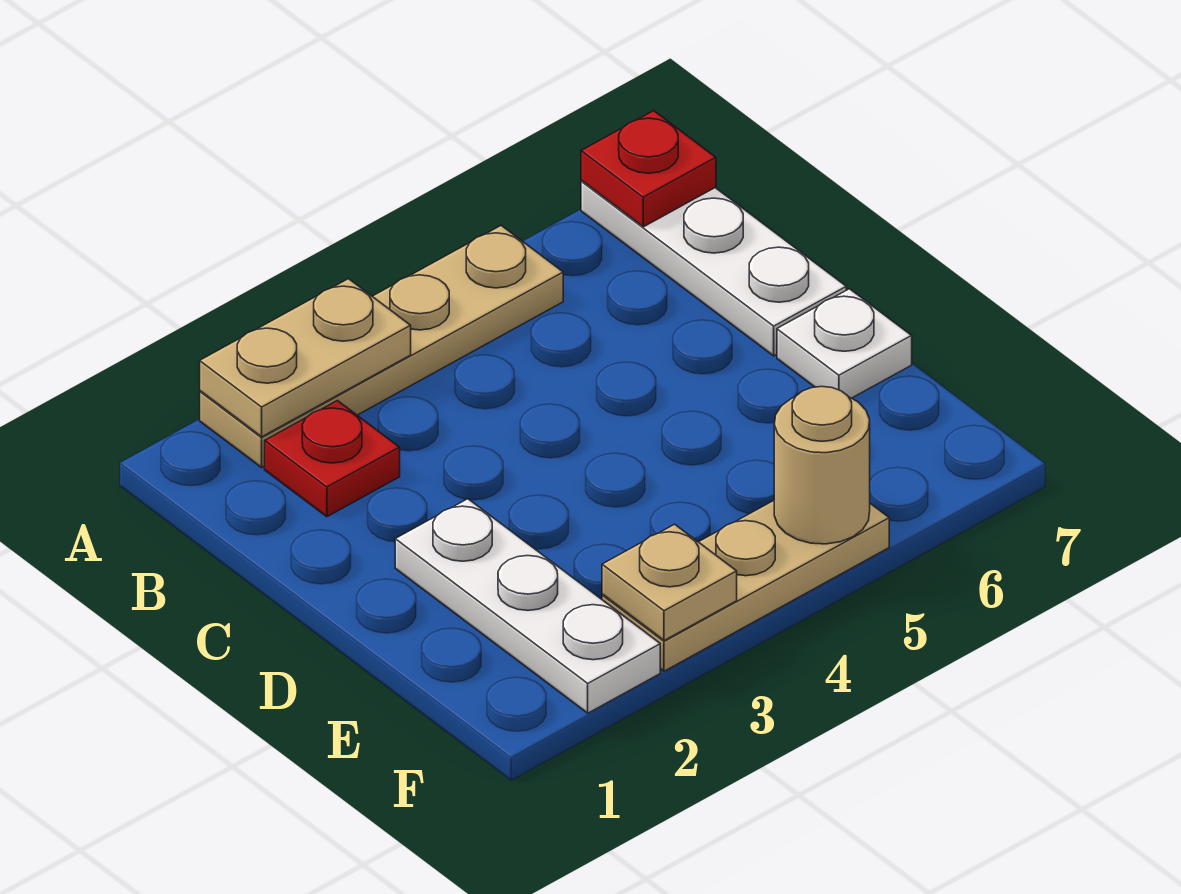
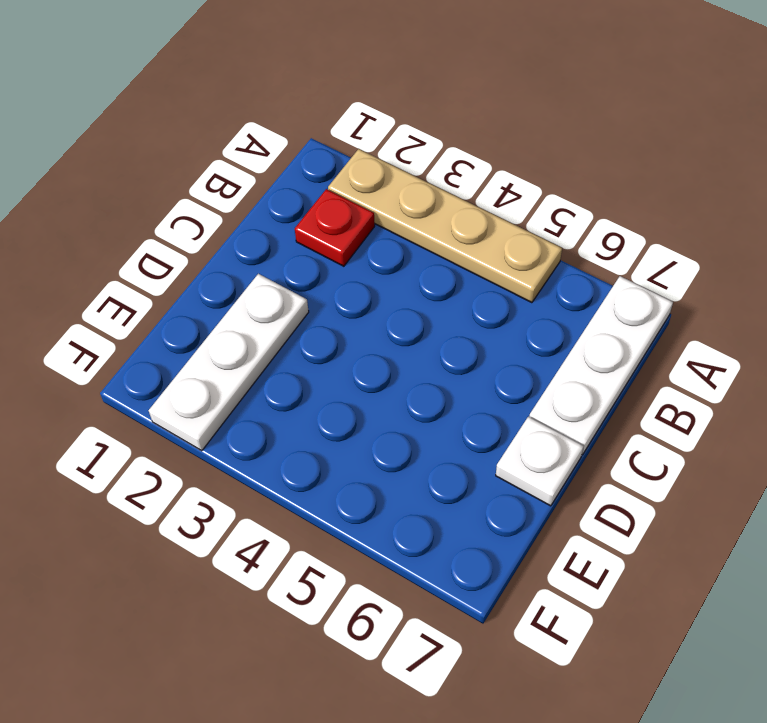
none -> tan 1x3 plate [602,501,889,671]
none -> tan 1x2 plate [200,279,411,437]

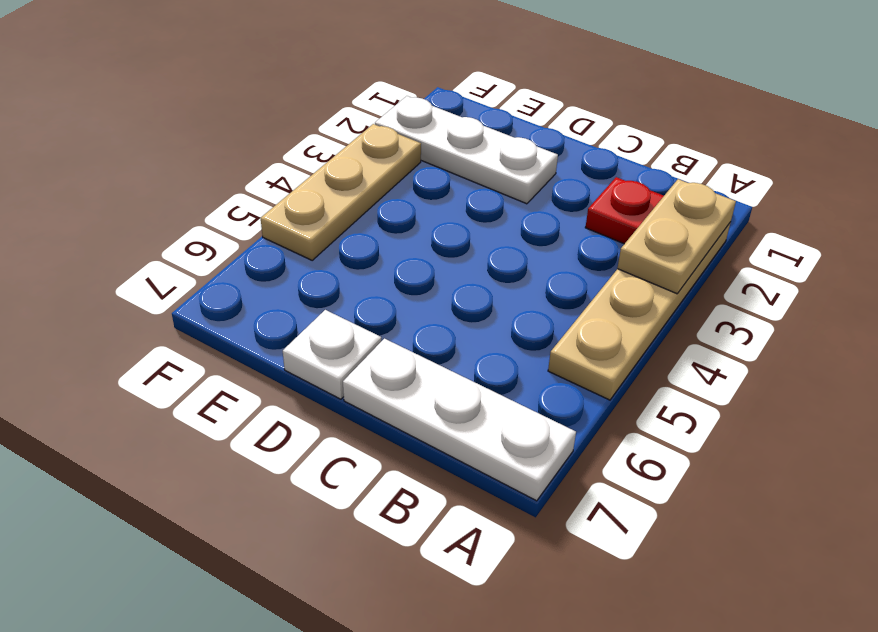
none -> red 1x1 plate [581,111,716,227]
none -> tan 1x1 plate [602,524,737,641]

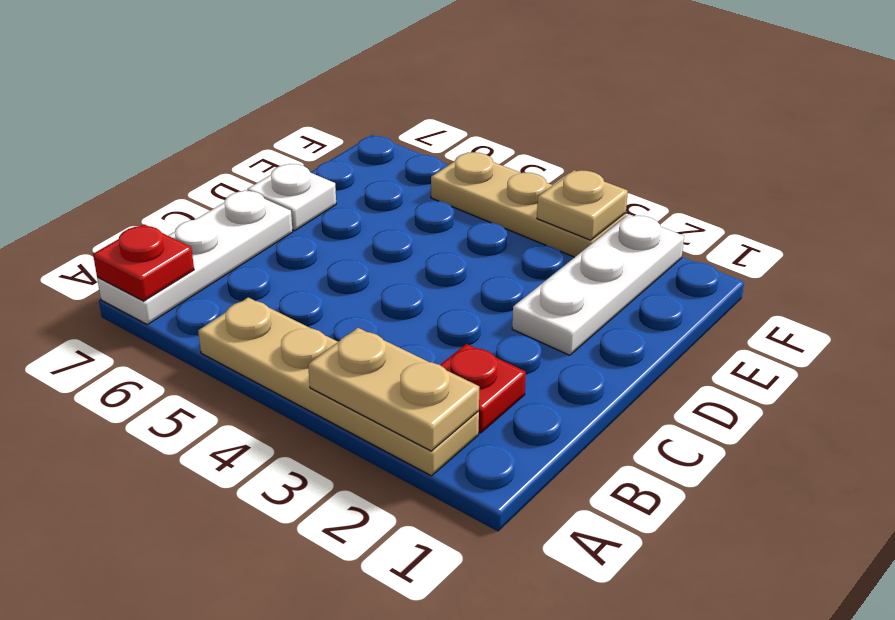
none -> tan 1x1 round brick [774,386,870,544]

